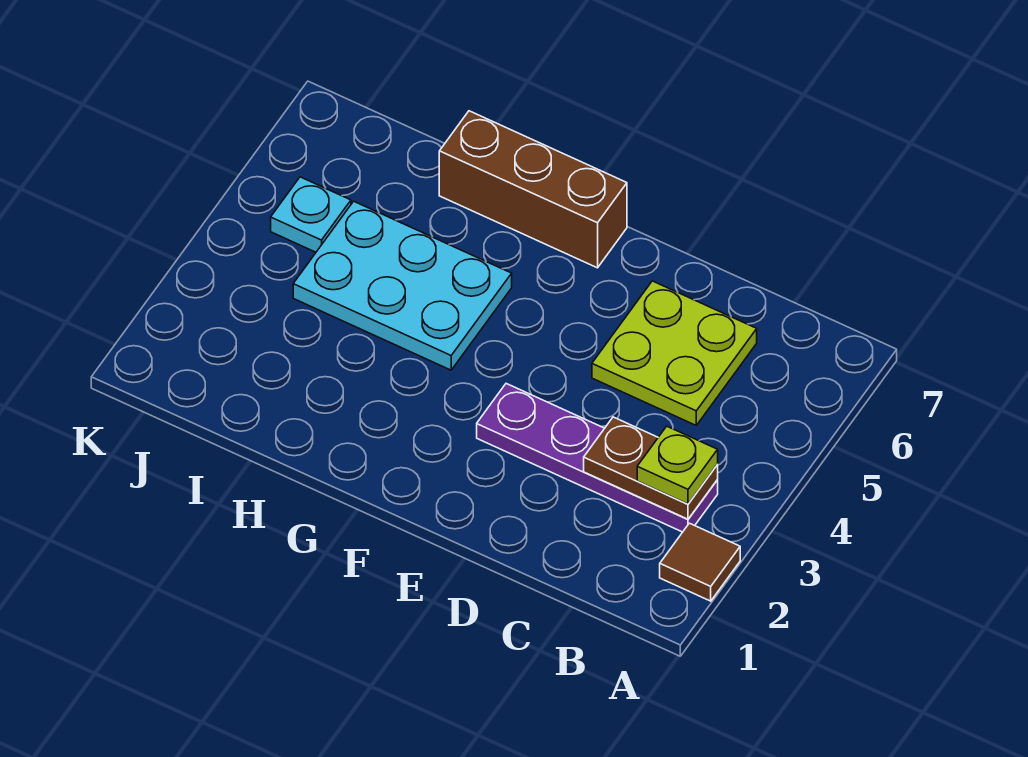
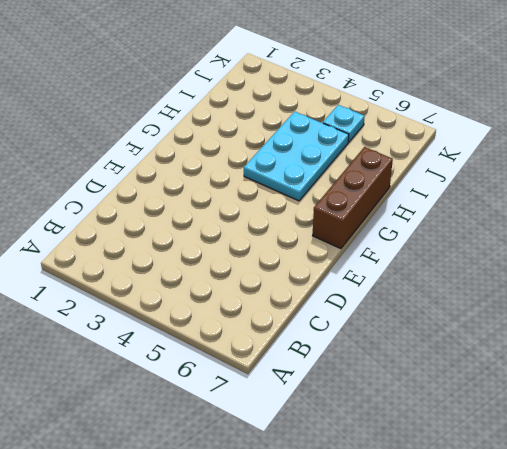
none -> brown 1x1 tile [660,523,740,601]
none -> purple 1x4 plate [477,384,718,532]

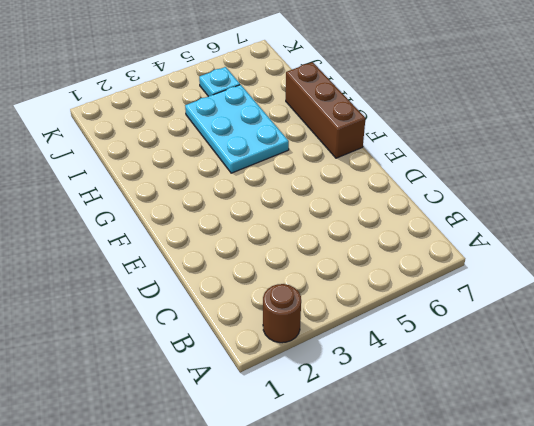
brown 1x1 round brick [263,284,301,343] -> brown 1x1 tile [660,523,740,601]
none -> purple 1x4 plate [477,384,718,532]
none -> lime 2x2 plate [592,281,757,425]

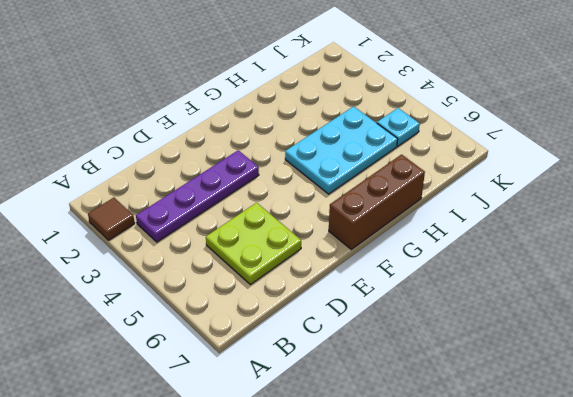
none -> brown 1x2 plate [584,417,718,519]
none -> lime 1x1 plate [637,426,718,504]

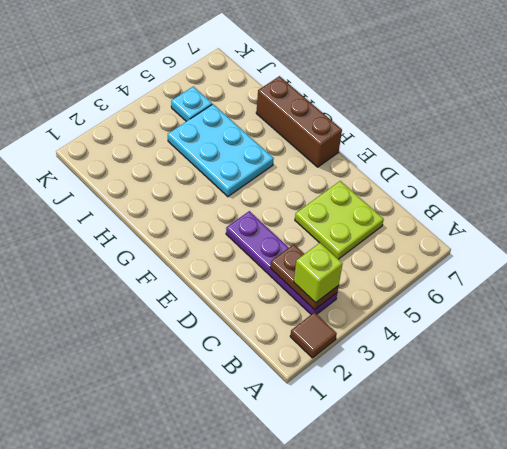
lime 1x1 brick [294,243,343,303] -> lime 1x1 plate [637,426,718,504]

